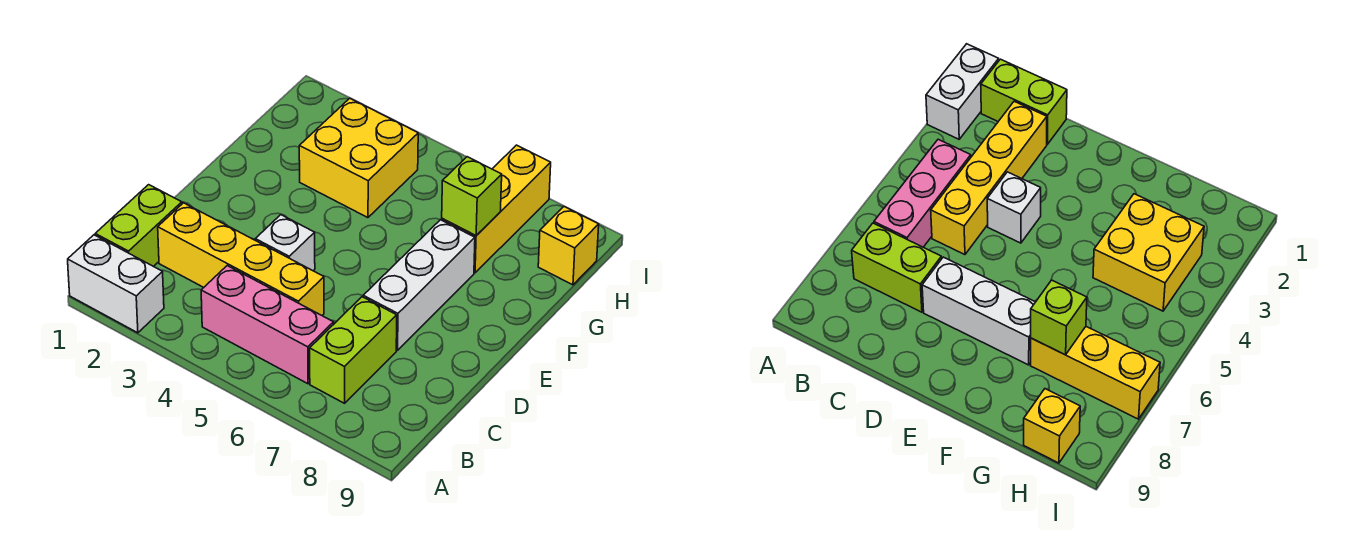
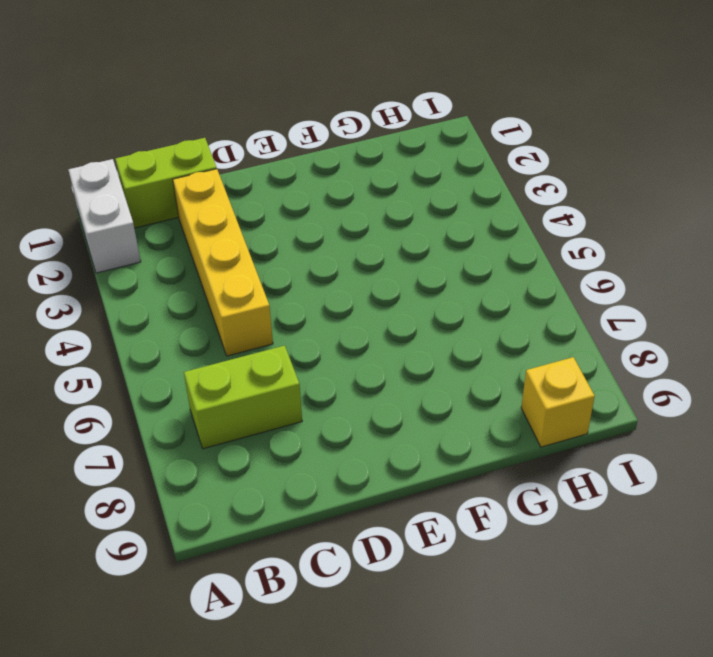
none -> pink 1x3 brick [201,266,334,384]
none -> white 1x1 brick [255,215,315,271]

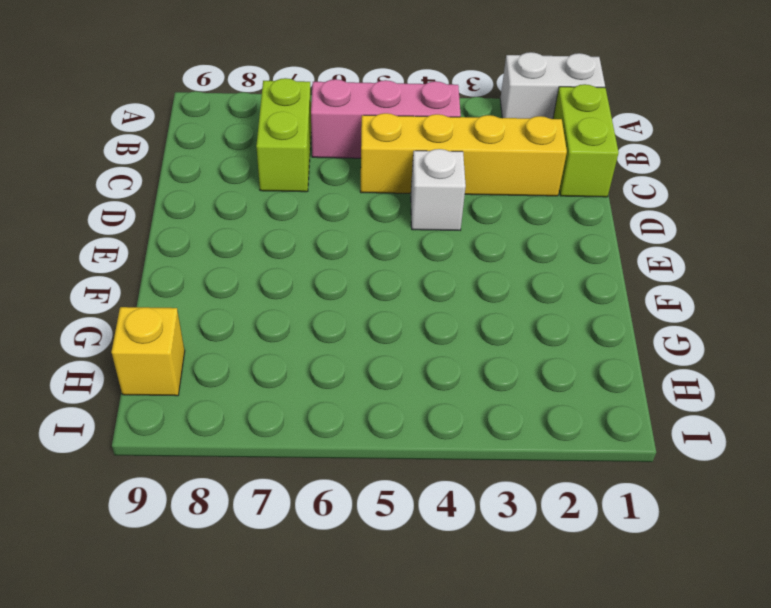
none -> white 1x3 brick [363,220,475,350]
none -> yellow 2x2 brick [299,98,418,218]

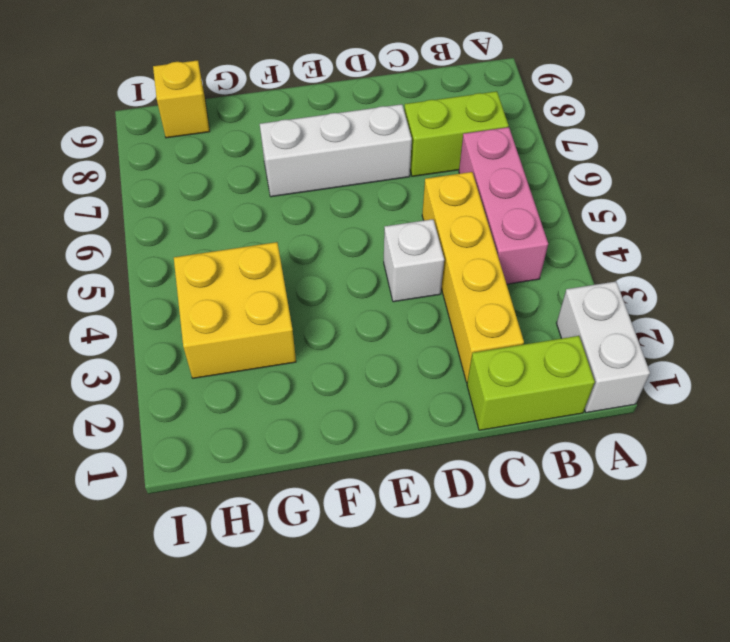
none -> yellow 1x3 brick [442,145,551,273]
none -> lime 1x1 brick [442,157,502,236]

